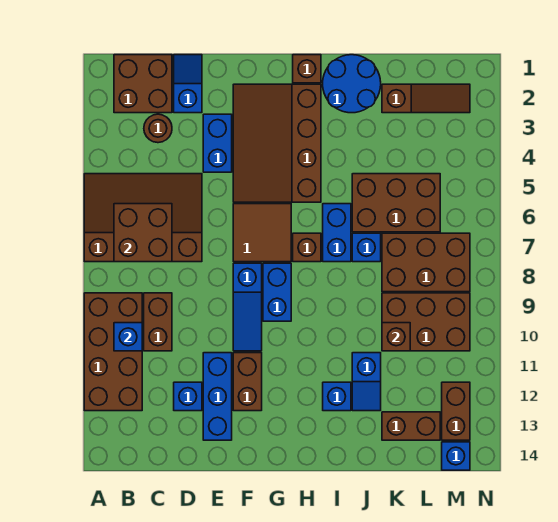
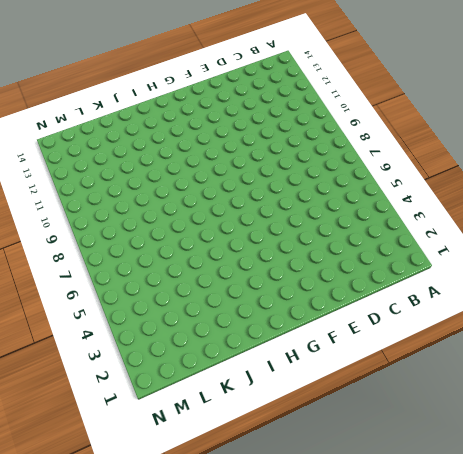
none -> brown 3x4 slope [84,174,202,262]
none -> brown 2x4 brick [84,293,142,411]
none -> brown 2x2 brick [114,55,172,113]
none -> brown 1x1 round brick [144,114,172,143]

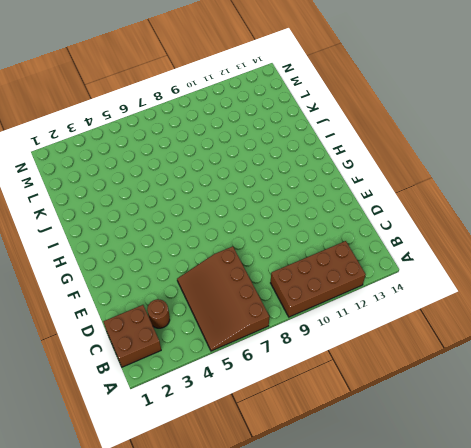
none -> brown 1x2 brick [144,293,172,351]
none -> blue 1x2 slope [174,55,202,113]
none -> blue 1x1 brick [174,382,202,411]
none -> blue 1x2 brick [203,114,232,172]

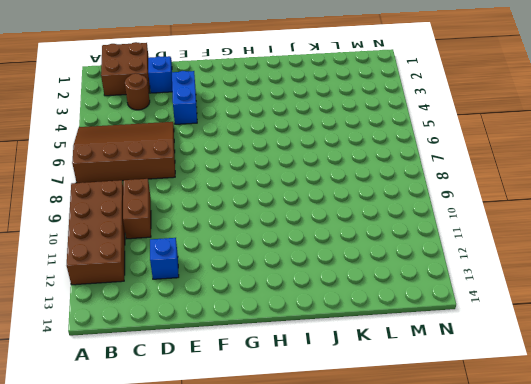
none -> blue 1x3 brick [203,353,232,440]
none -> brown 3x4 slope [233,84,321,202]
none -> brown 2x2 tile [233,204,291,262]
none -> blue 1x3 slope [233,263,262,351]

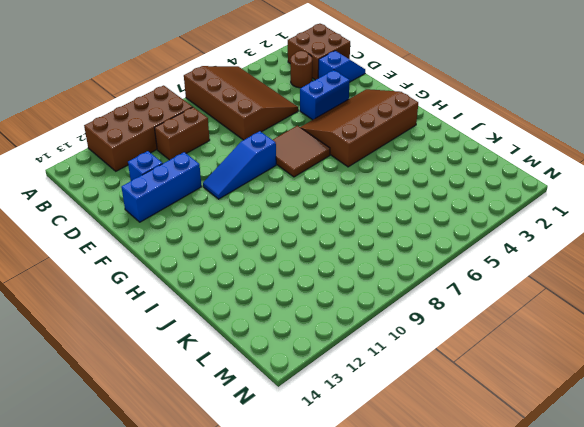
none -> brown 1x2 brick [233,353,262,411]
none -> blue 1x2 brick [263,263,291,321]
none -> brown 1x1 brick [293,55,321,83]
none -> brown 1x1 brick [293,233,321,262]

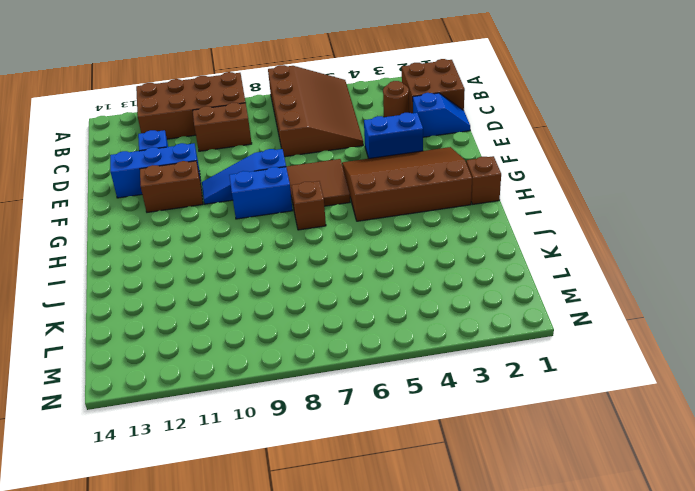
none -> blue 2x2 round brick [323,55,381,113]
none -> blue 1x2 brick [323,204,351,262]
none -> blue 1x1 brick [323,382,351,411]
none -> brown 2x3 brick [352,174,440,232]

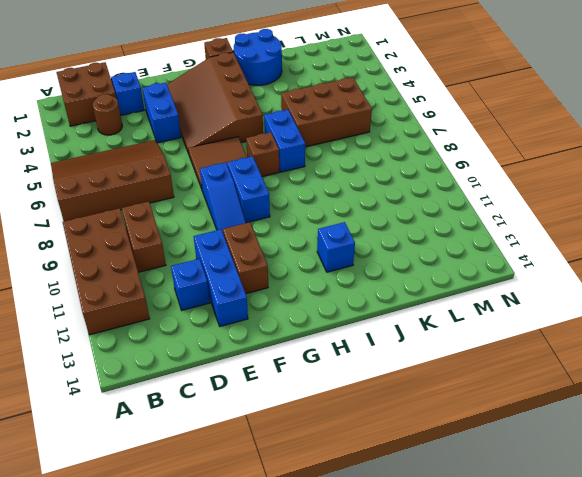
none -> blue 1x1 brick [352,233,381,262]
none -> blue 1x2 slope [352,353,381,411]
none -> brown 1x3 slope [382,84,470,113]
none -> brown 2x3 brick [382,233,470,292]

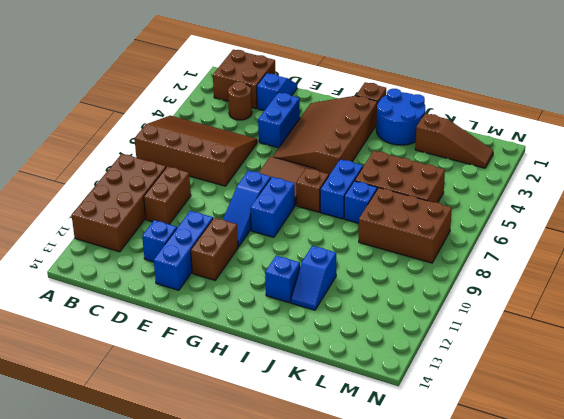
none -> brown 2x3 brick [382,293,470,351]
none -> brown 1x2 brick [382,412,440,440]
none -> brown 1x2 brick [442,382,470,440]
none -> blue 1x1 brick [442,442,470,470]

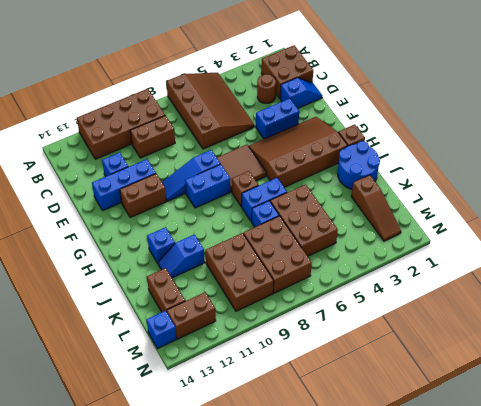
none -> brown 2x2 brick [114,204,172,262]
none -> blue 1x1 brick [114,323,142,351]
none -> brown 1x1 brick [382,323,410,351]

